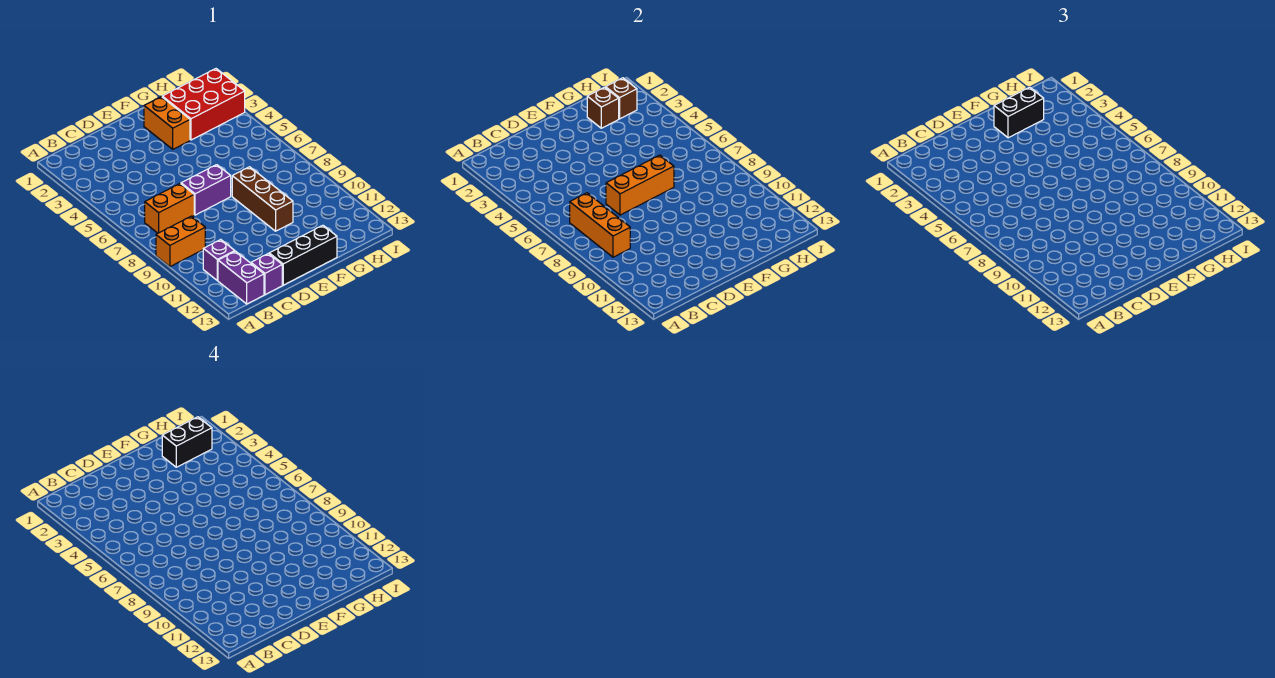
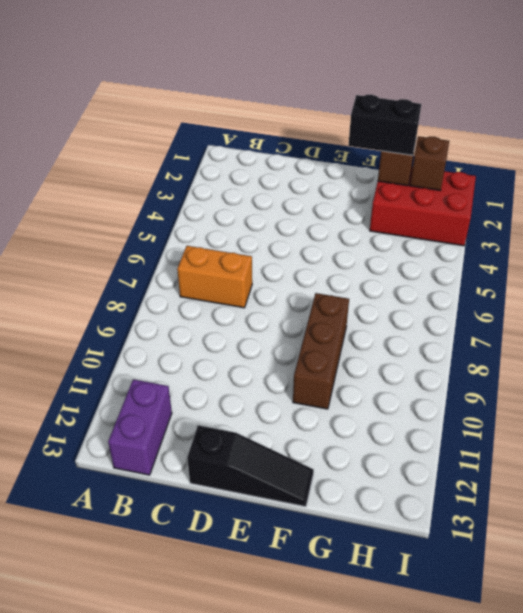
black 1x3 slope [187,425,314,507] -> black 1x3 brick [269,225,337,285]
none -> orange 1x2 brick [156,216,205,267]
none -> purple 1x1 brick [203,240,235,281]
none -> purple 1x1 brick [251,253,282,295]

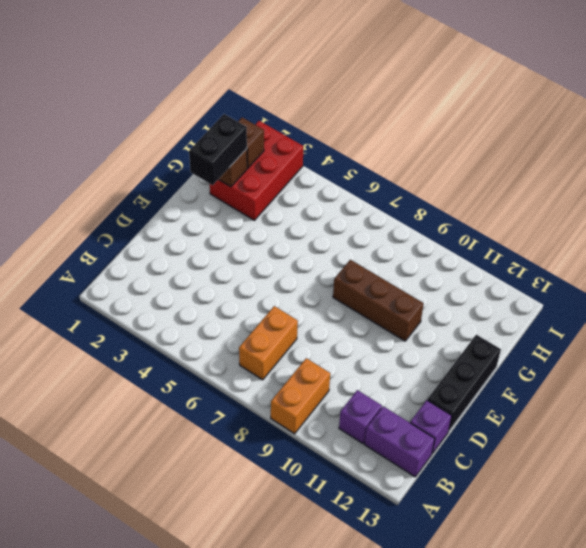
none -> purple 1x2 brick [181,165,231,215]
none -> orange 1x2 brick [144,97,190,149]
none -> orange 1x3 brick [570,193,630,257]

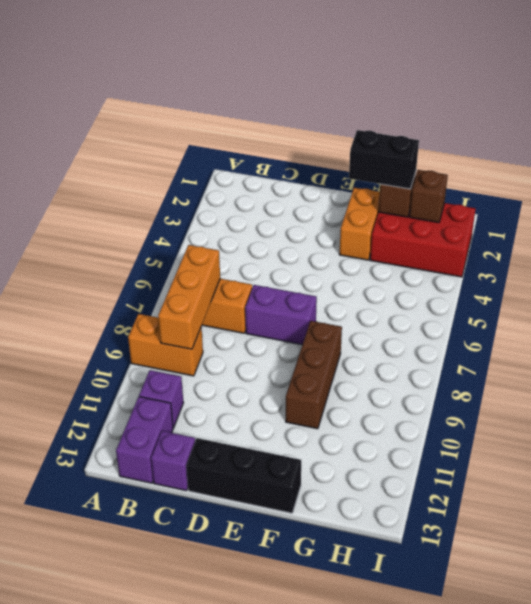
none -> orange 1x3 brick [606,155,674,215]
none -> black 1x2 brick [162,417,212,467]

